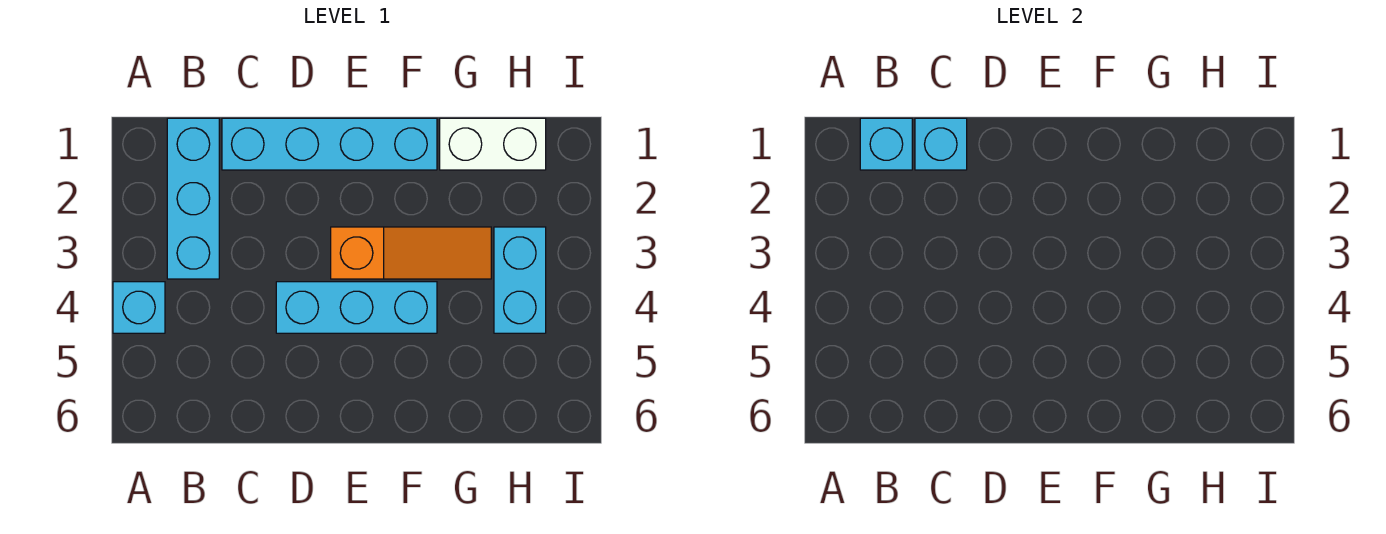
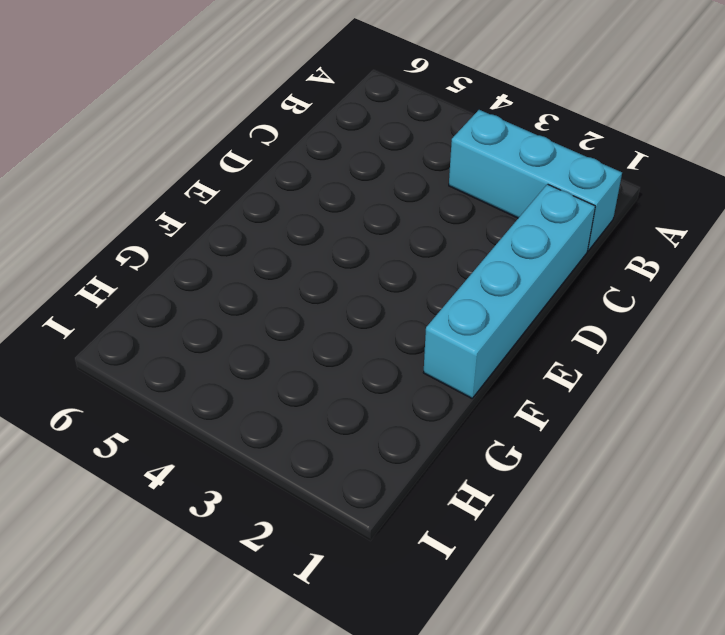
none -> cyan 1x1 brick [113,282,165,333]
none -> cyan 1x3 brick [276,282,437,333]

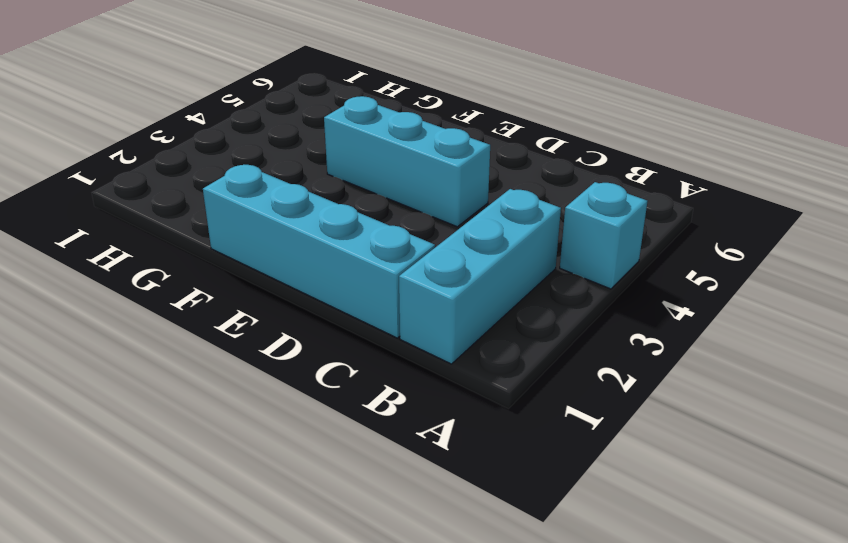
none -> orange 1x3 slope [331,227,491,279]
none -> white 1x2 brick [440,118,546,170]

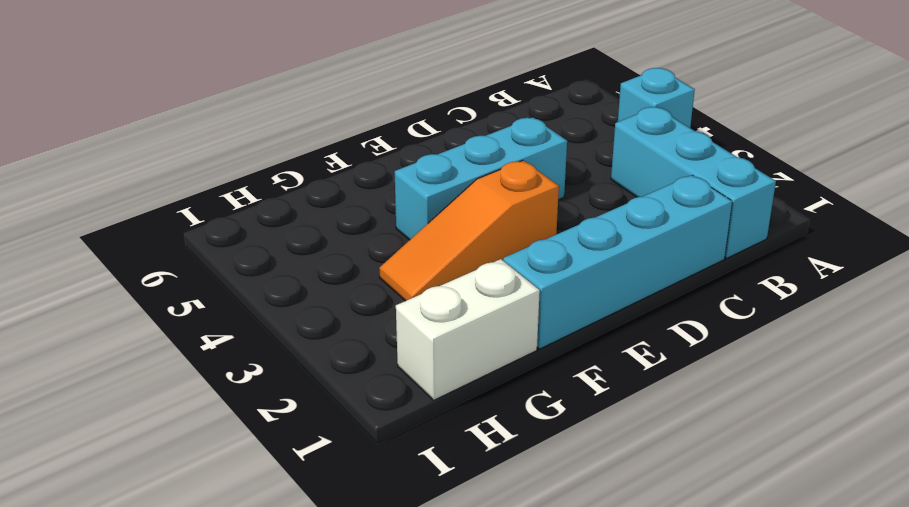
none -> cyan 1x2 brick [494,227,546,333]
none -> cyan 1x1 brick [860,118,912,170]

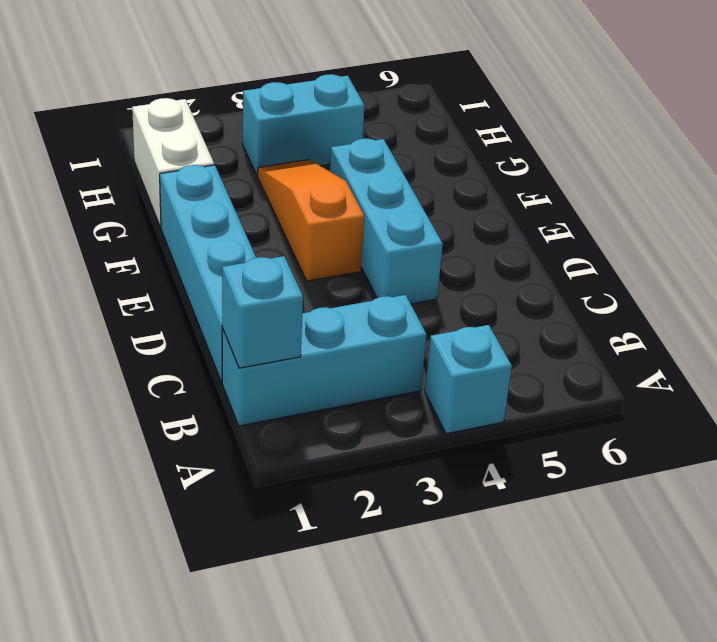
none -> cyan 1x1 brick [915,118,967,170]

